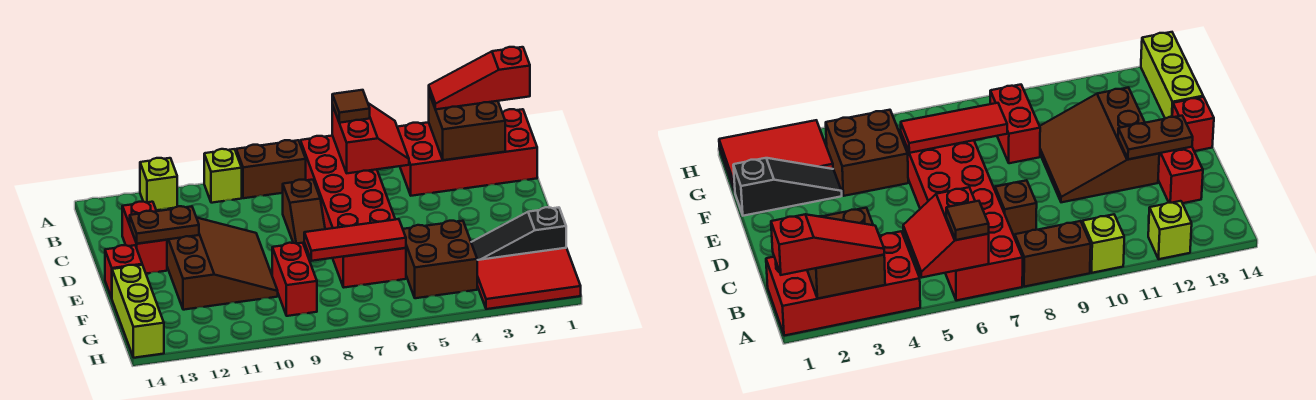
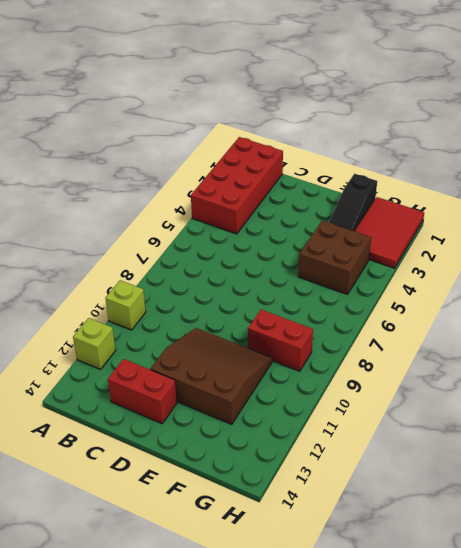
none -> red 2x6 brick [300,136,406,287]
none -> brown 1x2 brick [236,140,306,198]
none -> brown 1x2 slope [283,180,325,251]

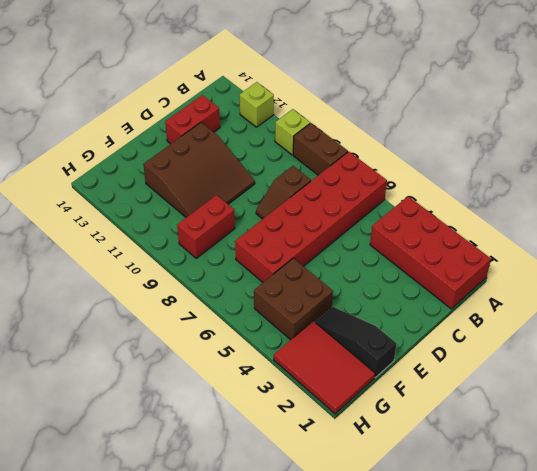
none -> red 1x1 brick [105,245,142,298]
none -> lime 1x3 brick [112,265,164,358]
none -> brown 2x2 brick [429,94,505,160]

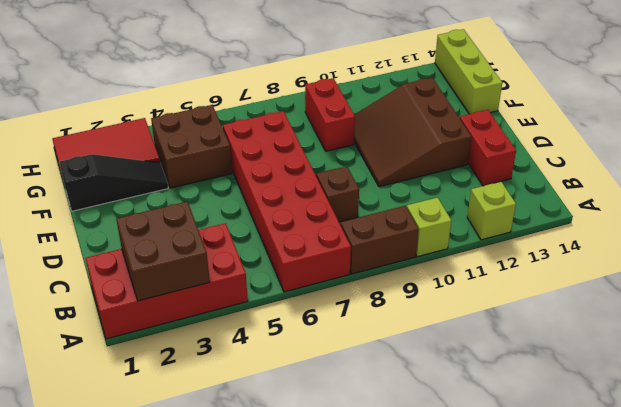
none -> red 1x1 brick [105,245,142,298]
none -> red 2x2 slope [332,103,409,173]
none -> brown 1x2 plate [130,206,199,244]

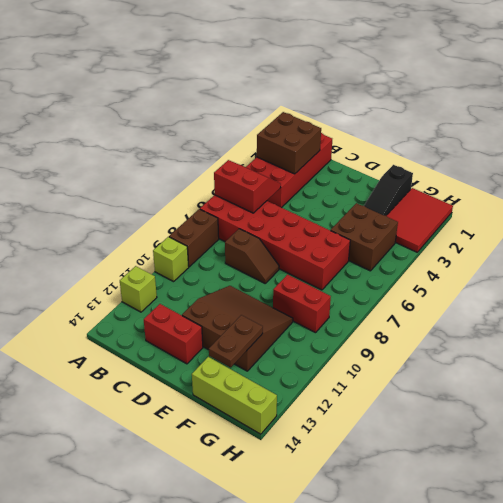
brown 1x2 plate [209,315,263,367] -> brown 1x2 plate moved to [130,206,199,244]
none -> red 1x1 brick [105,245,142,298]
none -> red 1x3 tile [304,219,406,261]
none -> red 1x3 slope [429,47,530,109]

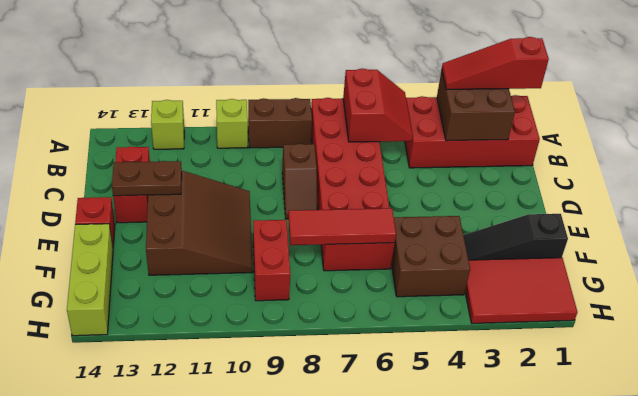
none -> brown 1x1 tile [332,90,370,123]

